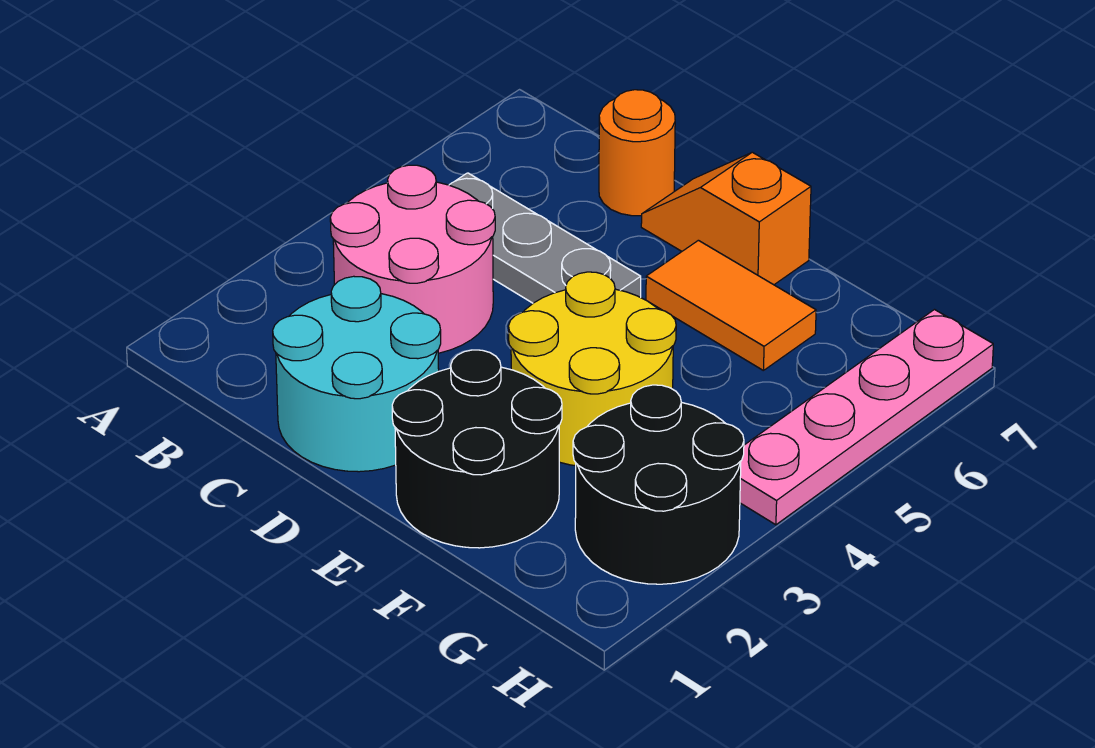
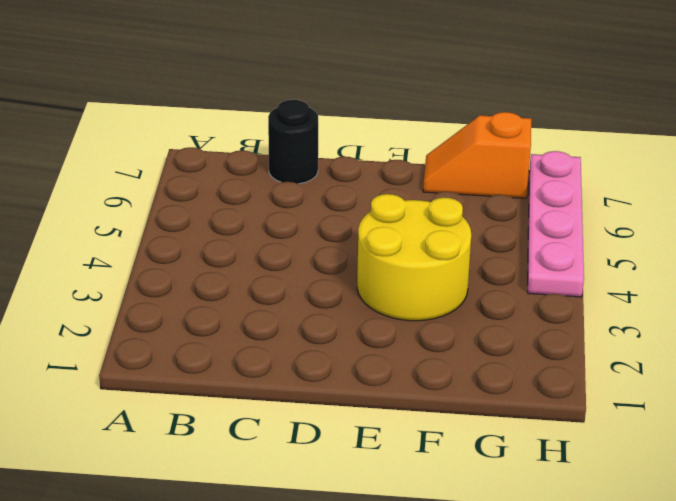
black 1x1 round brick [268,100,318,184] -> orange 1x1 round brick [599,90,675,216]
orange 1x2 slope [423,112,531,198] -> orange 1x2 slope moved to [641,152,811,285]
none -> pink 2x2 round brick [330,165,495,353]
none -> grey 1x3 plate [450,173,641,303]

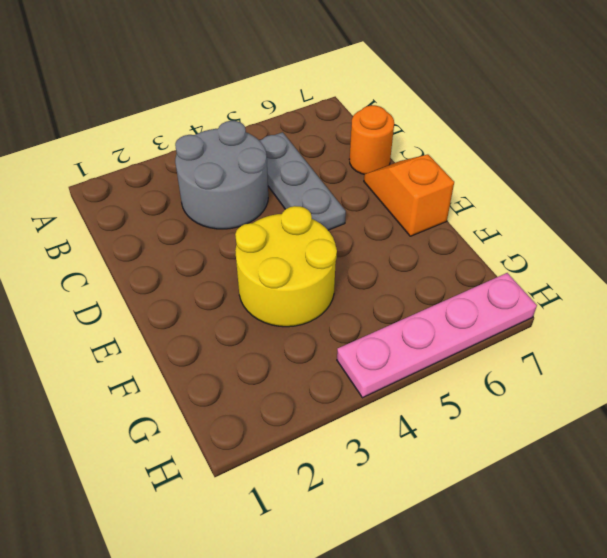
grey 2x2 round brick [175,121,268,229] -> pink 2x2 round brick [330,165,495,353]
none -> cyan 2x2 round brick [273,276,441,472]
none -> black 2x2 round brick [392,350,562,548]

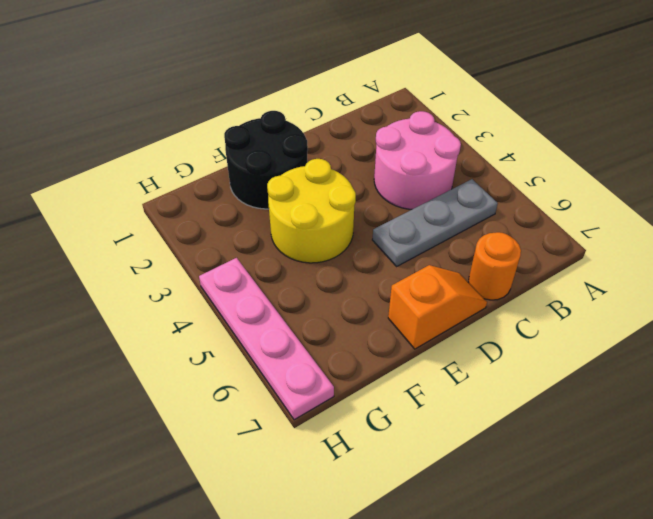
none -> cyan 2x2 round brick [273,276,441,472]
none -> orange 1x2 tile [646,240,816,371]

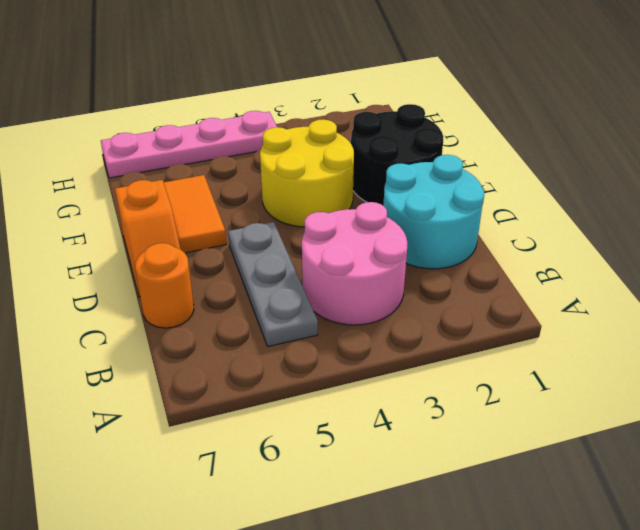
none -> black 2x2 round brick [573,385,744,584]

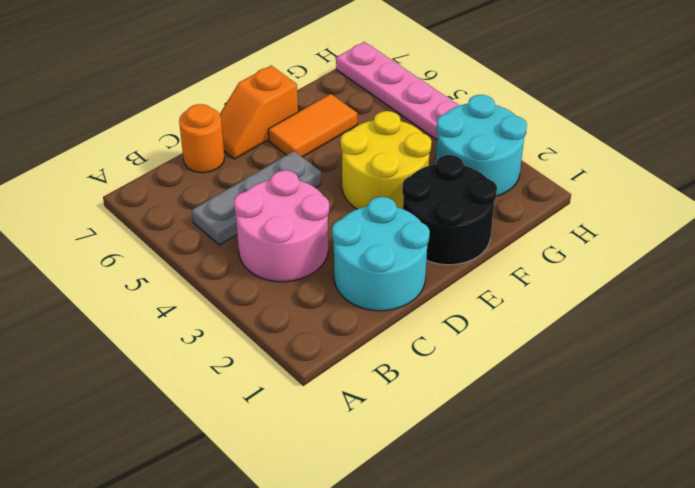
cyan 2x2 round brick [436,95,527,196] -> black 2x2 round brick [573,385,744,584]

